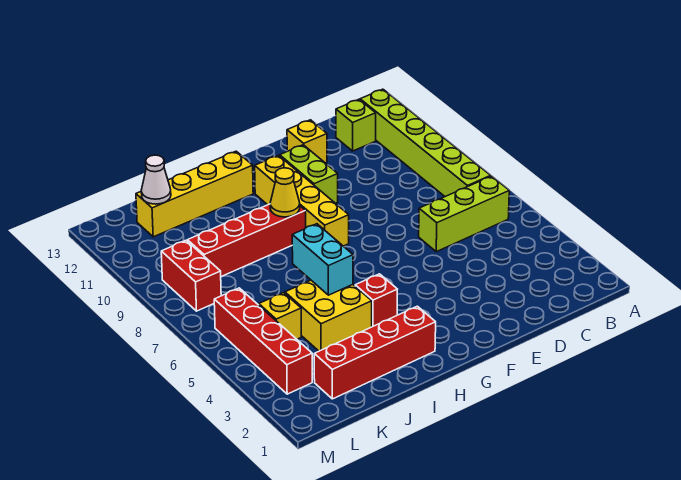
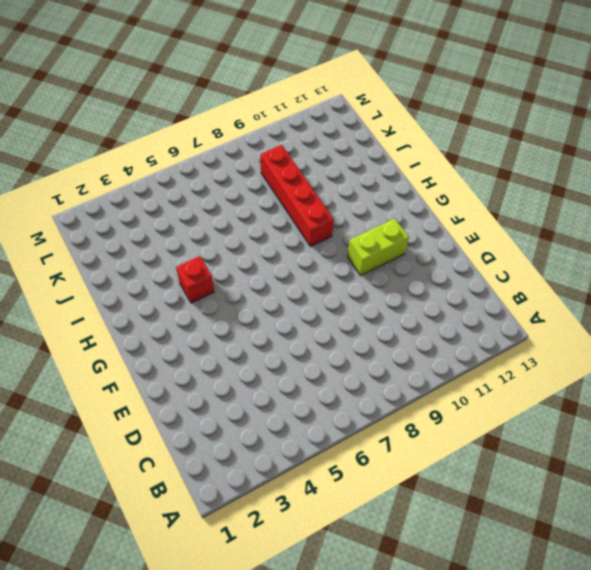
none -> lime 1x3 brick [419,176,509,252]
none -> lime 1x6 brick [360,89,491,197]
none -> lime 1x1 brick [336,99,376,151]

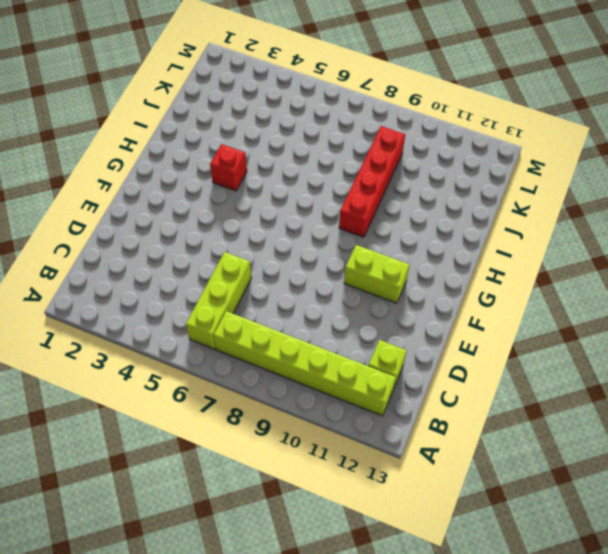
none -> yellow 1x1 brick [287,120,327,163]
none -> yellow 1x4 brick [255,155,349,246]
none -> red 1x4 brick [314,306,436,399]

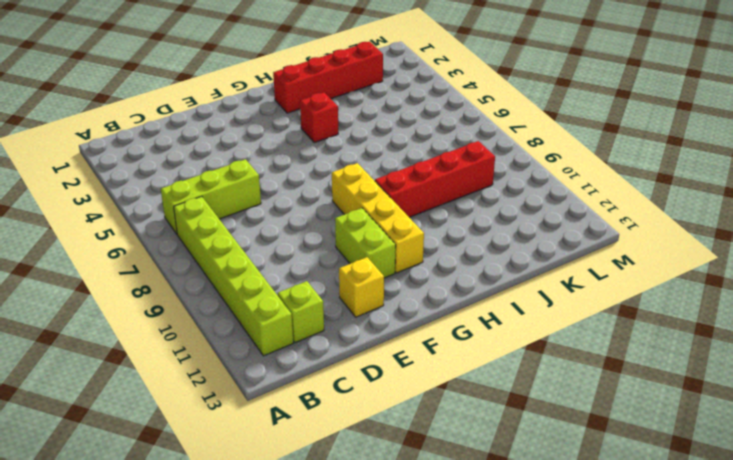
none -> yellow 1x4 brick [136,151,253,237]
none -> yellow 2x2 brick [285,280,372,351]
none -> yellow 1x1 brick [259,293,301,339]

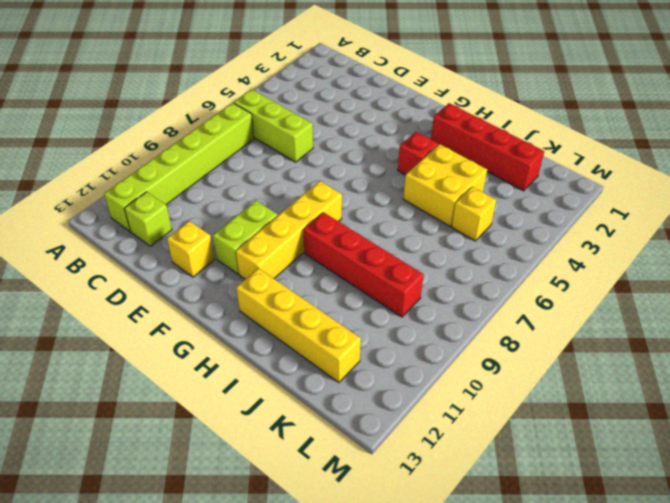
none -> red 1x4 brick [214,288,312,394]
none -> red 1x2 brick [161,241,221,311]
none -> yellow 1x1 cone [270,168,300,217]

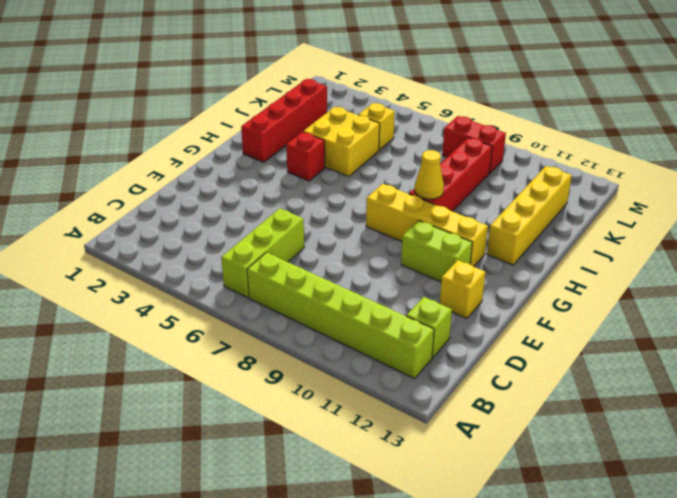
none -> red 1x4 brick [214,288,312,394]
none -> cyan 1x2 brick [292,224,353,295]
none -> white 1x1 cone [141,155,171,204]

